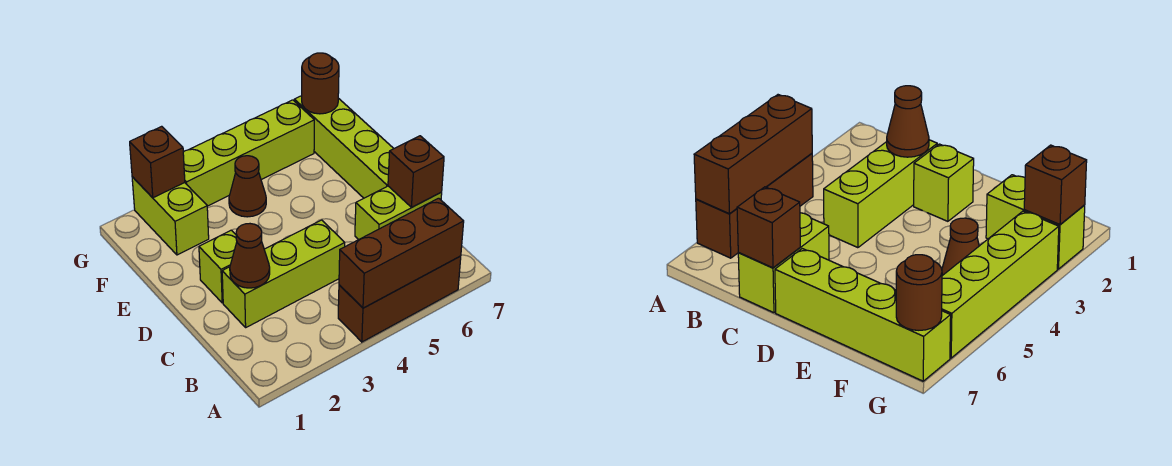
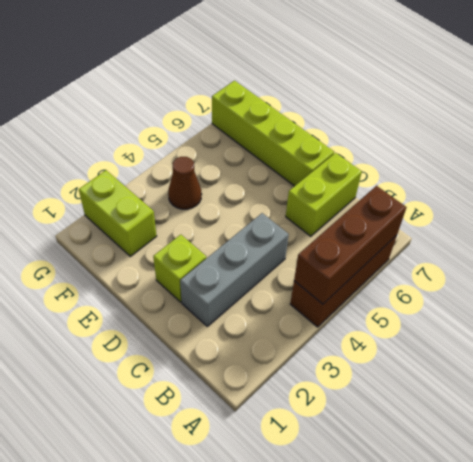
grey 1x3 brick [180,213,289,326] -> lime 1x3 brick [222,220,345,327]
none -> lime 1x4 brick [183,100,314,206]
none -> brown 1x1 cone [230,224,270,288]
none -> brown 1x1 brick [388,136,444,207]

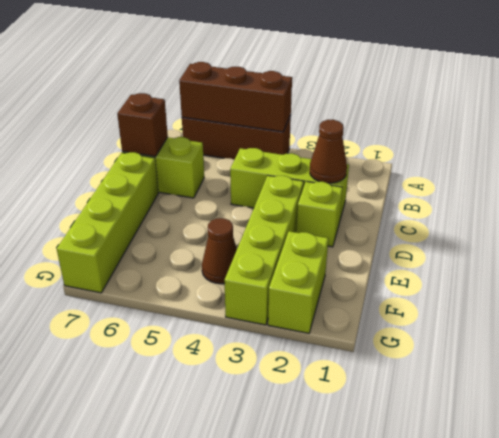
lime 1x4 brick [224,176,304,325] -> lime 1x4 brick turned to [183,100,314,206]
none -> brown 1x1 brick [130,126,185,198]
none -> brown 1x1 round brick [302,53,339,114]

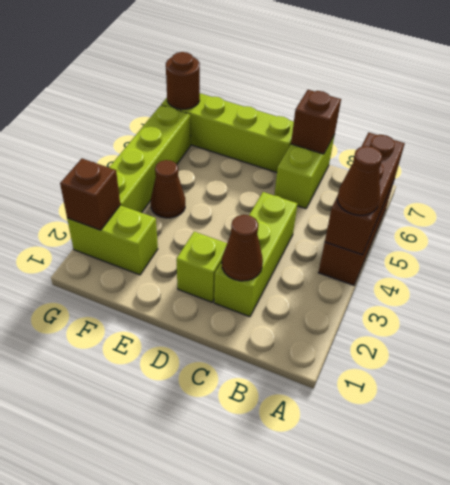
brown 1x1 cone [337,146,382,215] -> none

